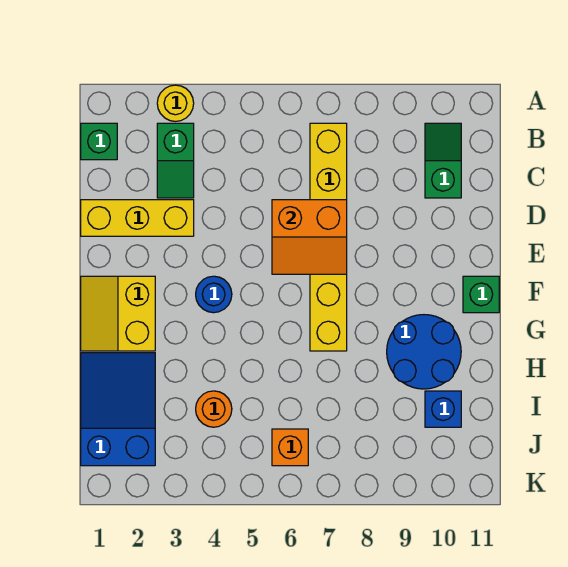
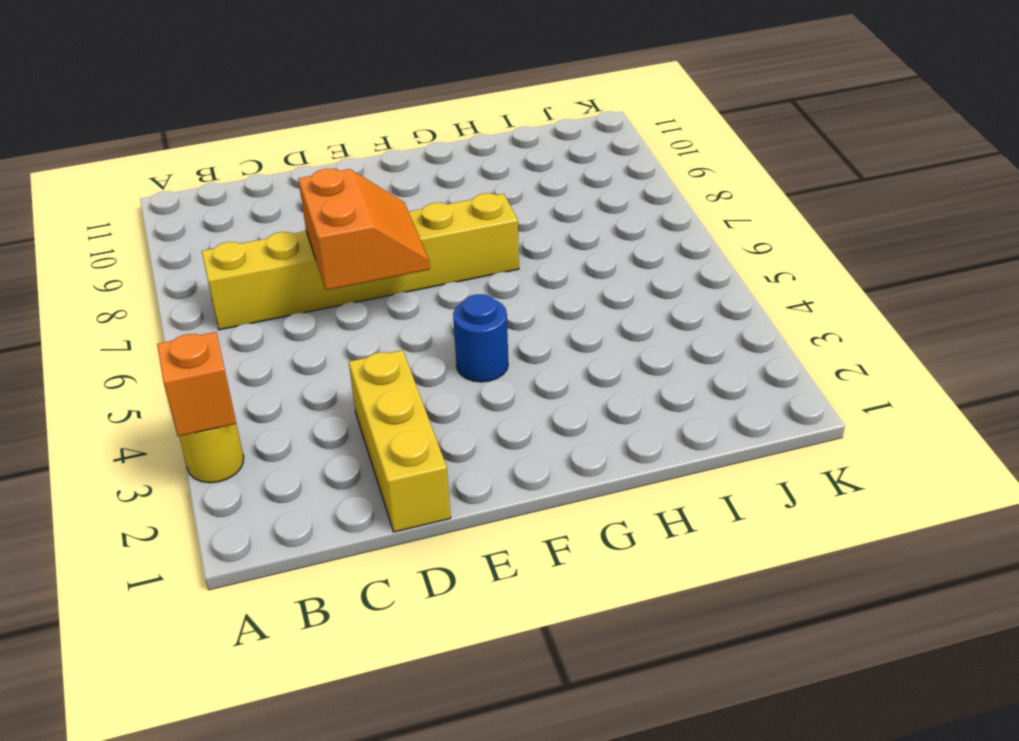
orange 1x1 brick [157,332,236,436] -> orange 1x1 brick moved to [272,429,308,466]
none -> green 1x1 brick [81,123,117,160]
none -> green 1x2 slope [157,123,194,198]
none -> green 1x2 slope [425,123,461,198]

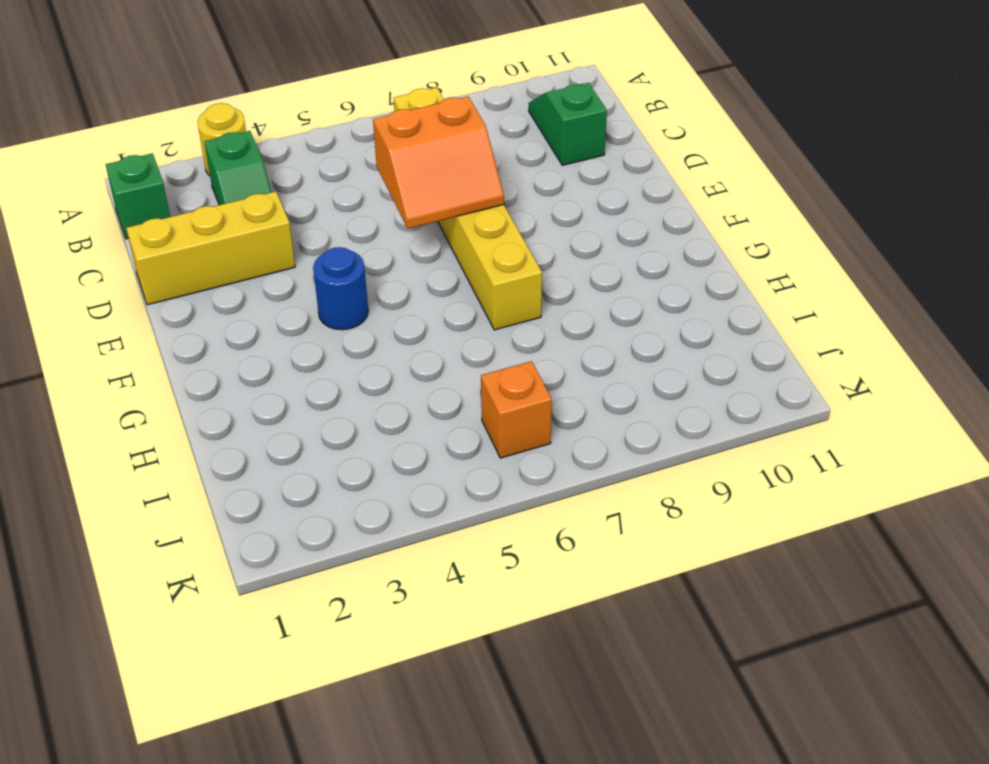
none -> yellow 2x2 slope [81,276,155,351]
none -> green 1x1 brick [463,276,499,313]
none -> blue 2x2 round brick [387,315,461,389]

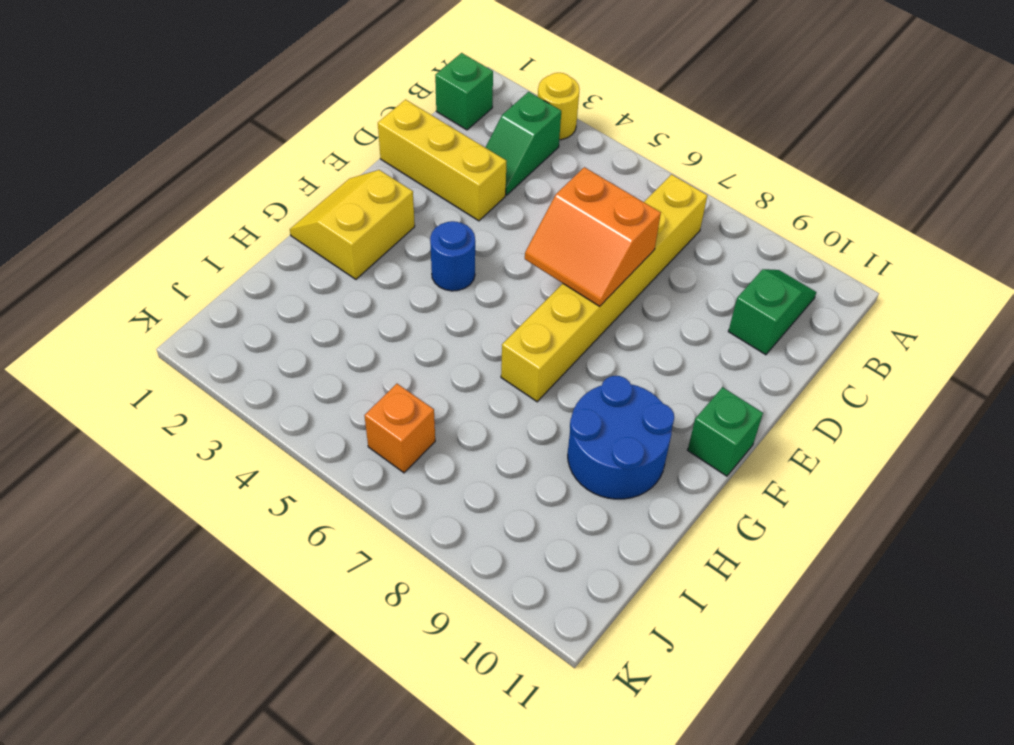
none -> blue 2x3 slope [81,353,155,466]
none -> orange 1x1 round brick [196,391,232,427]
none -> blue 1x1 brick [425,391,461,427]

